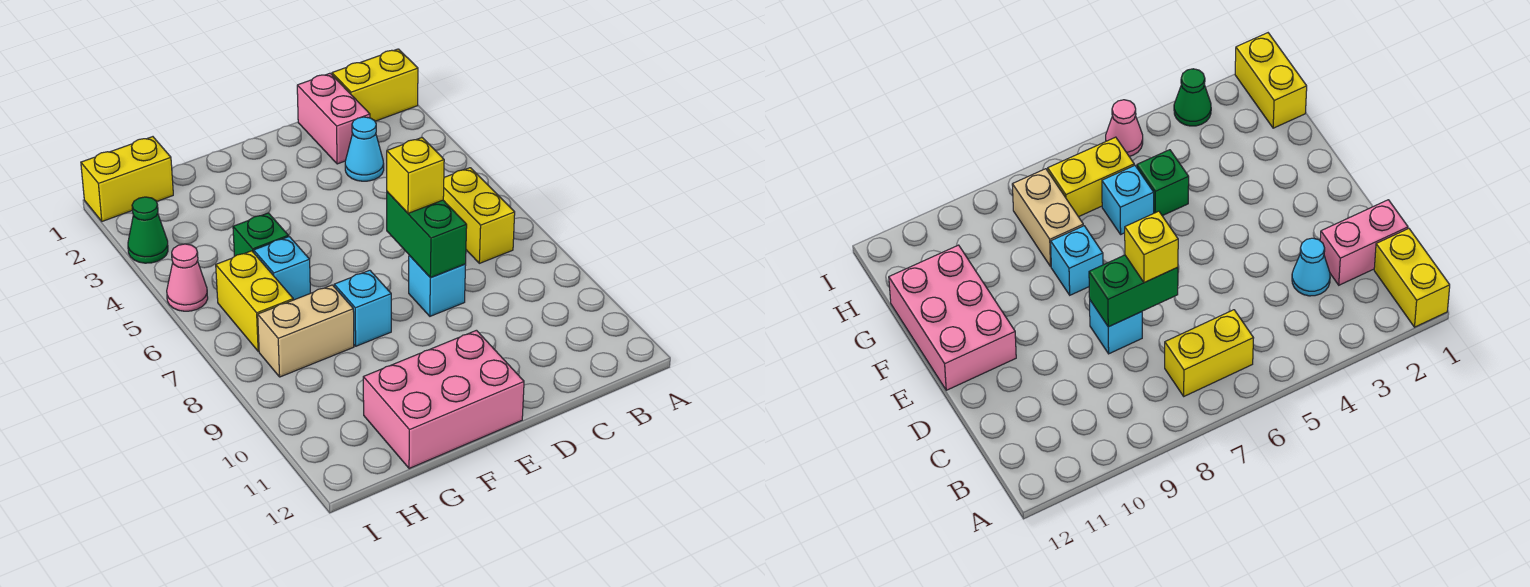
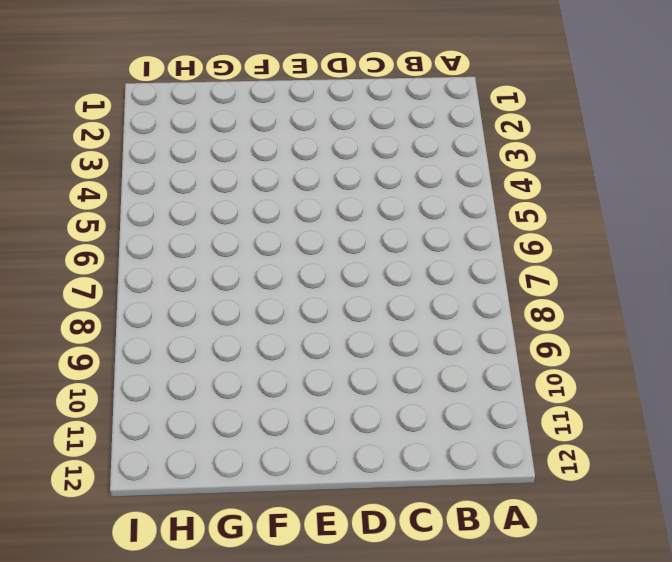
none -> yellow 1x2 brick [332,49,418,121]
none -> yellow 1x2 brick [443,168,515,263]
none -> pink 1x2 brick [297,73,370,164]

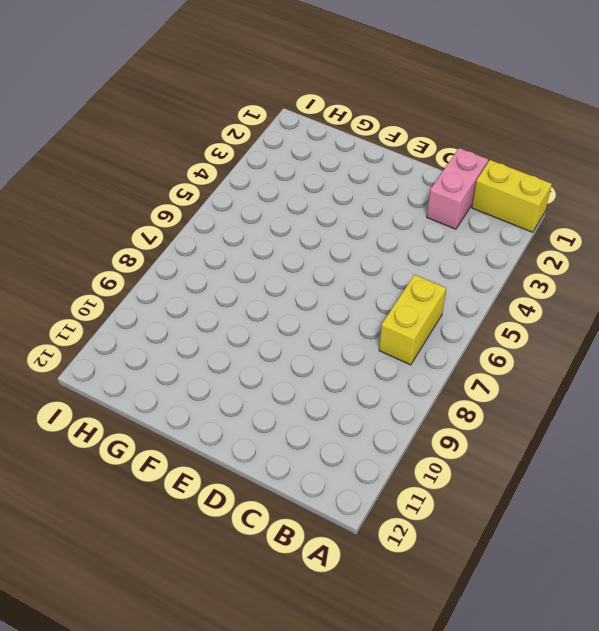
none -> cyan 1x1 cone [345,117,384,181]
none -> cyan 1x1 brick [409,255,466,316]
none -> pink 2x3 brick [363,330,524,469]

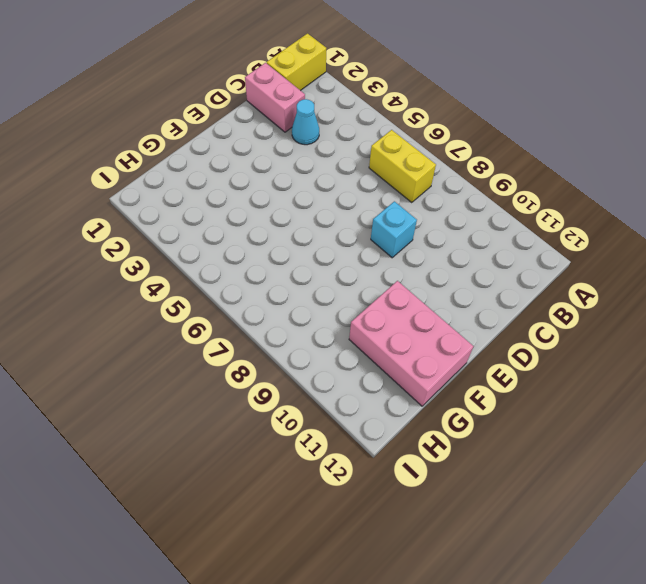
pink 2x3 brick [349,281,473,406] -> pink 2x3 brick turned to [363,330,524,469]
none -> cyan 1x1 brick [334,270,391,346]
none -> green 1x1 brick [233,213,288,256]
none -> cyan 1x1 brick [254,237,310,300]

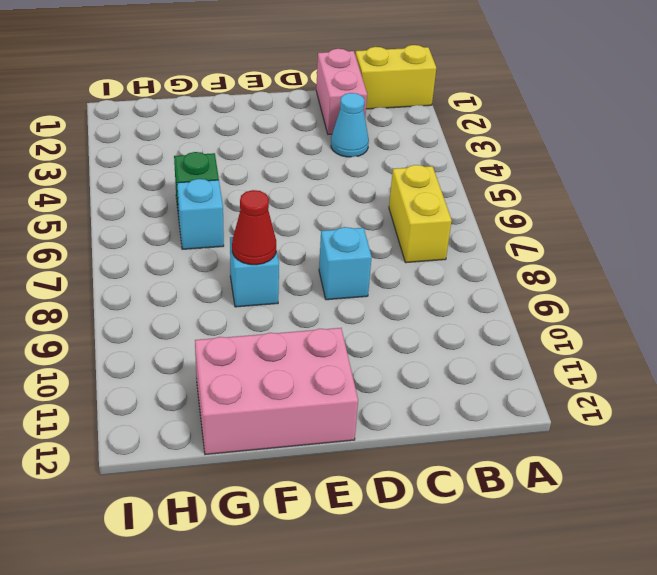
red 1x1 cone [232,190,276,265] -> none
none -> tan 1x2 brick [258,285,354,377]
none -> yellow 1x2 brick [81,137,173,221]
none -> yellow 1x2 brick [216,251,293,351]

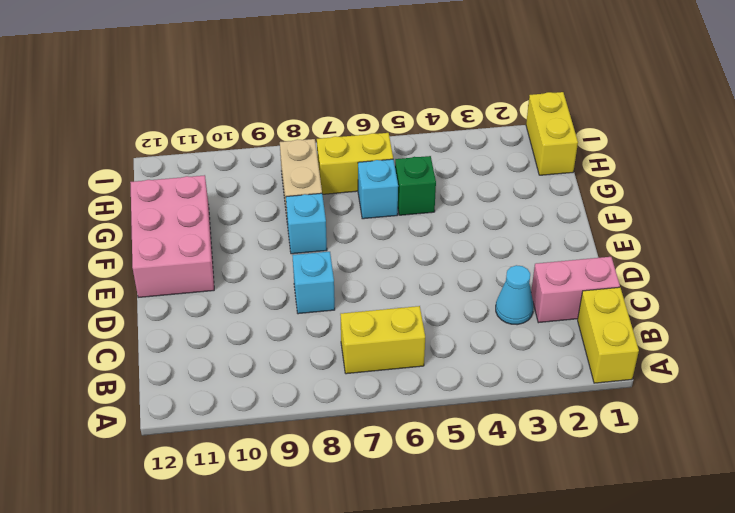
none -> green 1x1 cone [128,197,168,263]
none -> pink 1x1 cone [167,244,208,311]
none -> green 1x2 brick [387,192,467,278]

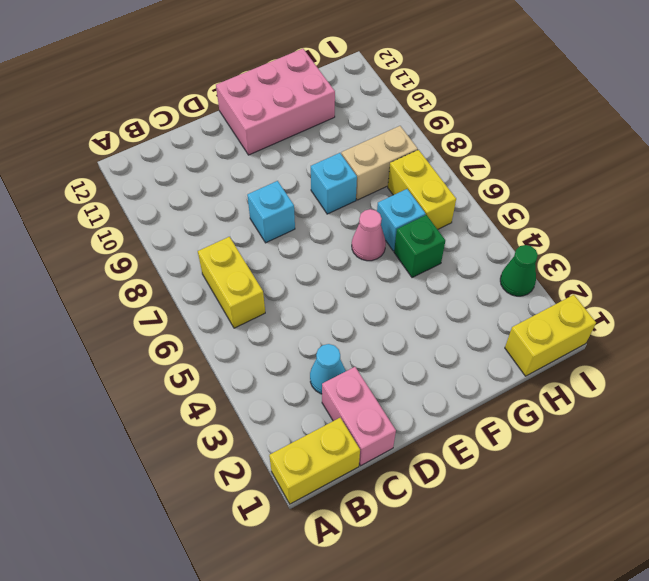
pink 1x1 cone [352,209,386,261] -> pink 1x1 cone moved to [167,244,208,311]
none -> green 1x2 brick [387,192,467,278]
none -> yellow 1x1 brick [387,138,444,213]

